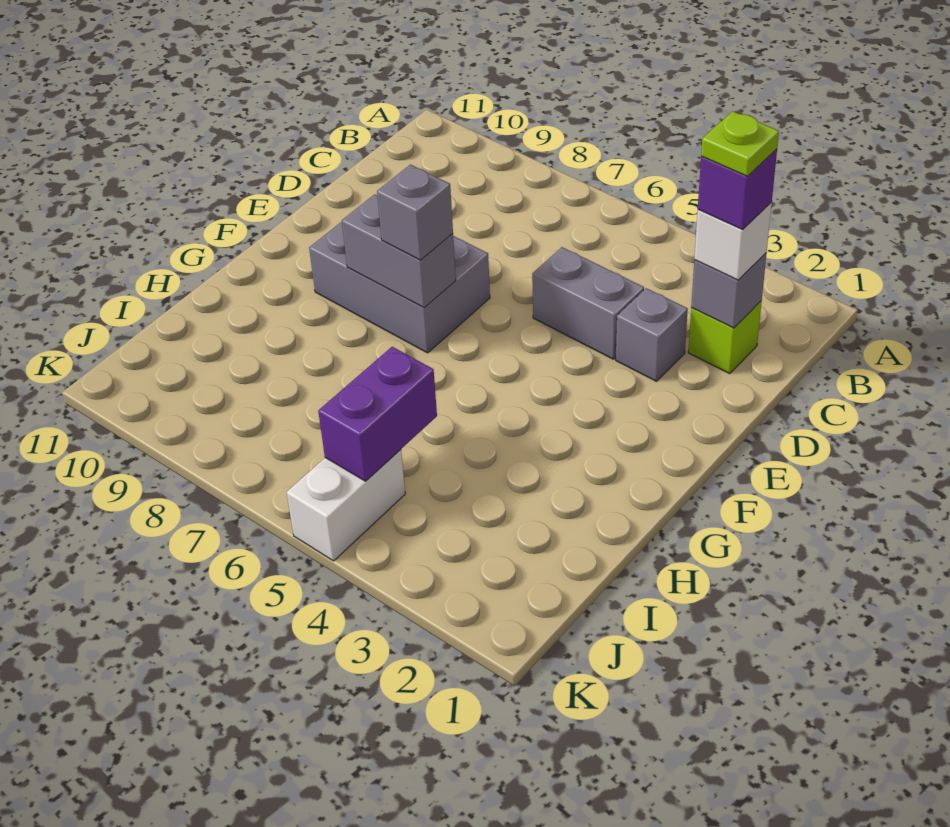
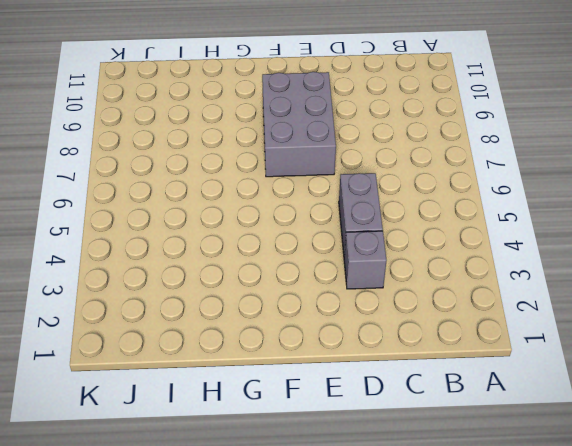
none -> lime 1x1 brick [688,301,762,374]
none -> white 1x2 brick [286,450,405,561]
none -> grey 1x1 brick [691,253,767,328]

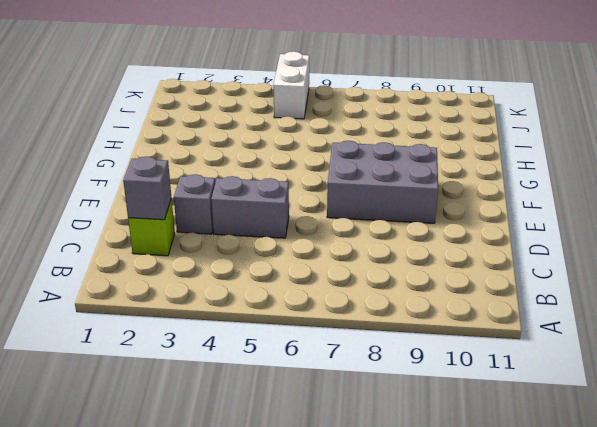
none -> grey 1x2 brick [342,194,456,307]
none -> purple 1x2 brick [318,347,437,481]
none -> white 1x1 brick [694,202,772,280]

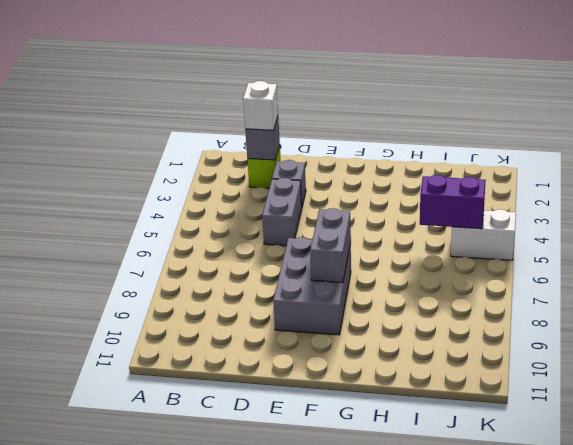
none -> grey 1x1 brick [377,165,453,260]
none -> purple 1x1 brick [698,149,777,230]
none -> lime 1x1 plate [701,111,779,176]

